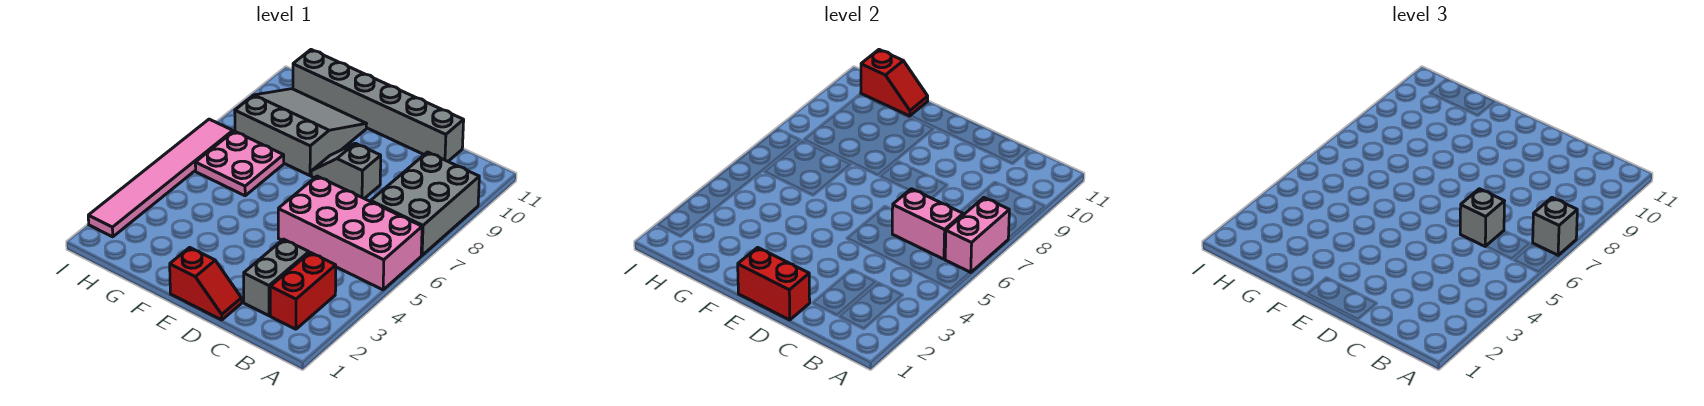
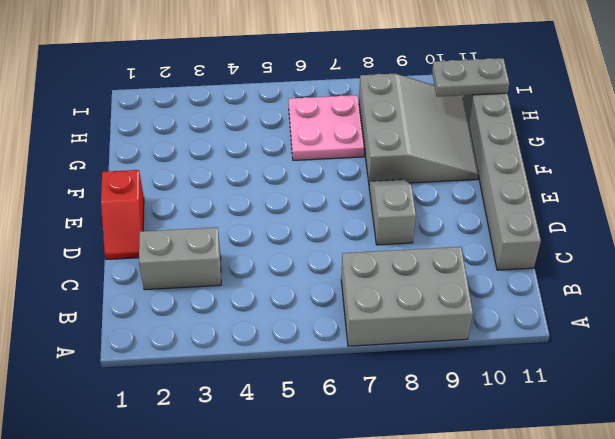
grey 1x2 plate [432,58,509,97] -> red 1x2 slope [861,50,928,116]
none -> pink 2x4 brick [278,176,422,290]
none -> red 1x2 brick [270,252,336,329]
none -> pink 1x6 tile [88,119,233,237]

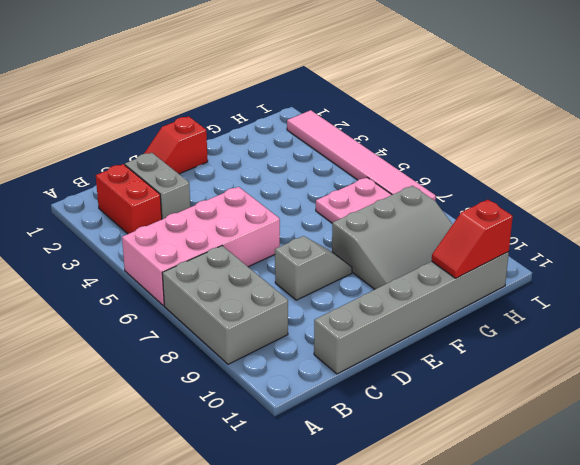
none -> pink 1x2 brick [945,198,1009,273]
none -> pink 1x2 brick [892,189,963,259]
none -> red 1x2 brick [738,247,810,320]

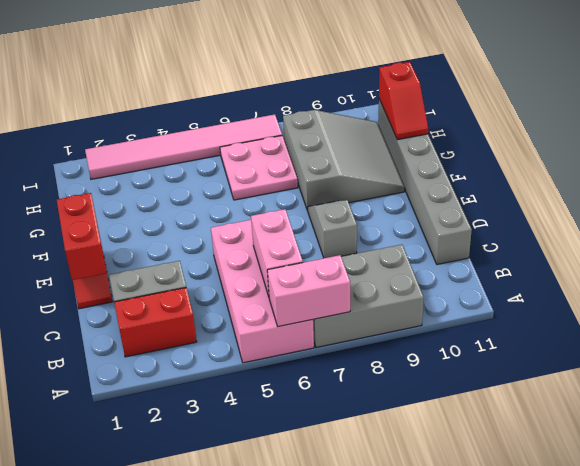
none -> grey 1x1 brick [1533,198,1577,255]
none -> grey 1x1 brick [1460,189,1505,246]

